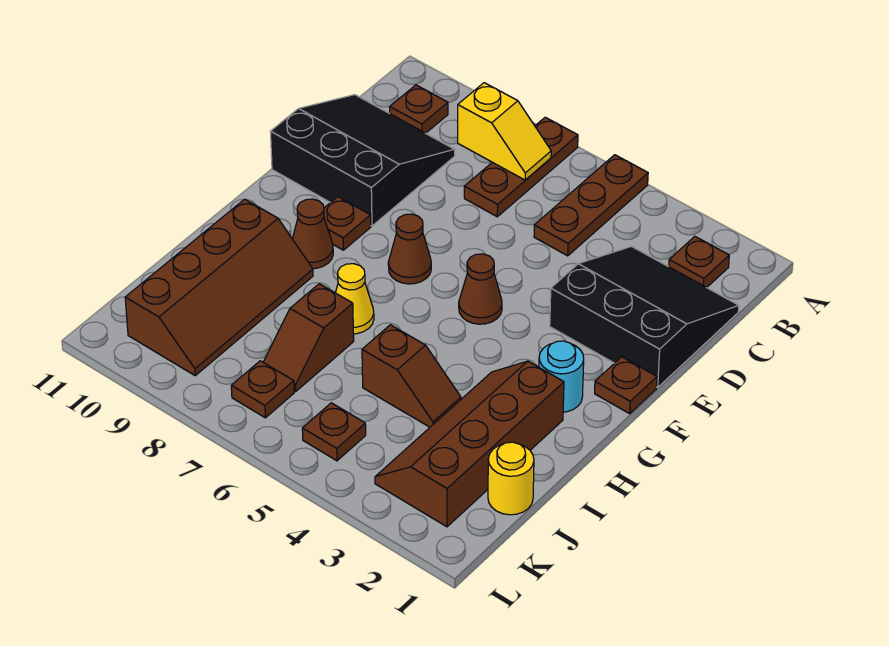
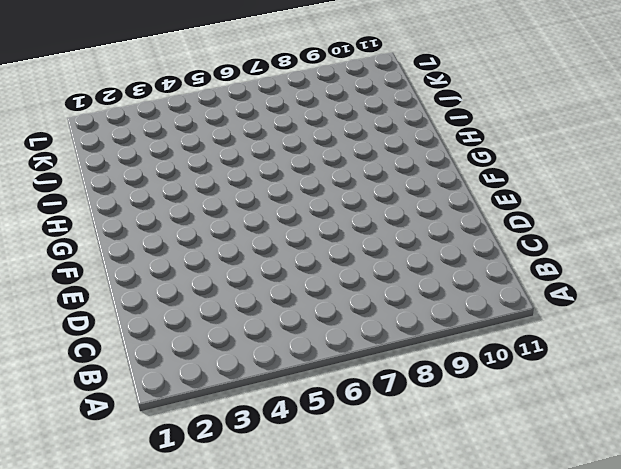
none -> brown 1x3 plate [534,155,648,256]
none -> brown 1x3 plate [464,117,578,217]
none -> brown 1x1 plate [669,237,729,288]

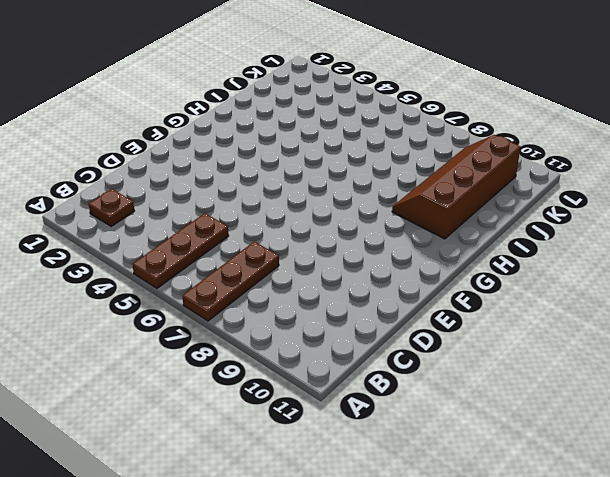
none -> brown 1x1 plate [390,85,448,133]
none -> black 3x3 slope [550,246,739,387]
none -> black 3x3 slope [270,95,455,226]

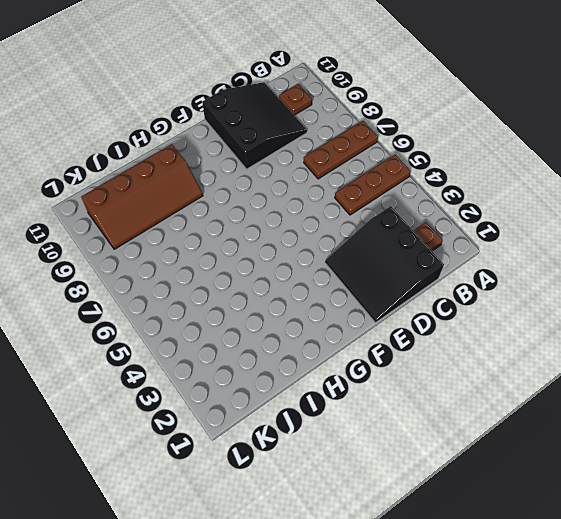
black 3x3 slope [325,206,444,323] -> black 3x3 slope turned to [550,246,739,387]
none -> brown 1x1 plate [595,357,657,414]
none -> brown 1x1 cone [459,254,502,324]
none -> brown 1x1 cone [388,214,431,284]

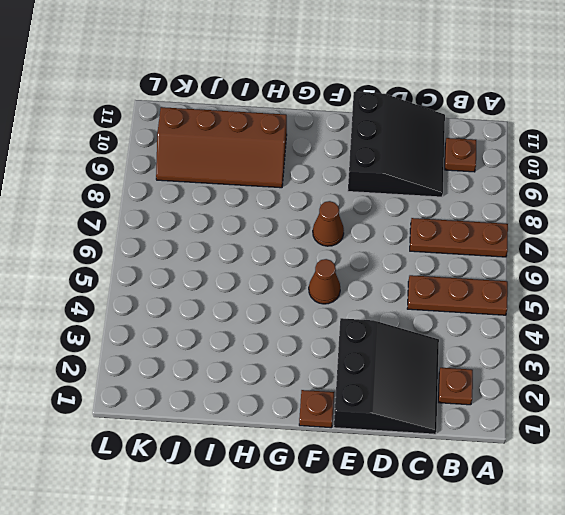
none -> brown 1x1 plate [324,197,371,250]
none -> cyan 1x1 round brick [539,341,584,412]
none -> brown 1x1 cone [293,199,333,269]

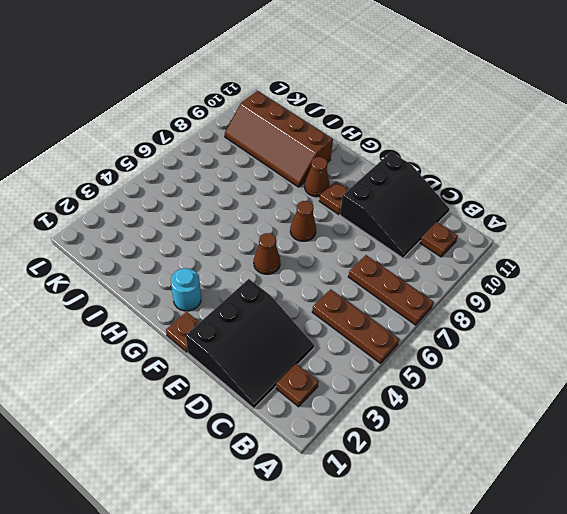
none -> brown 2x4 slope [375,361,564,527]
none -> yellow 1x1 cone [336,264,374,334]
none -> brown 1x2 slope [362,325,461,427]

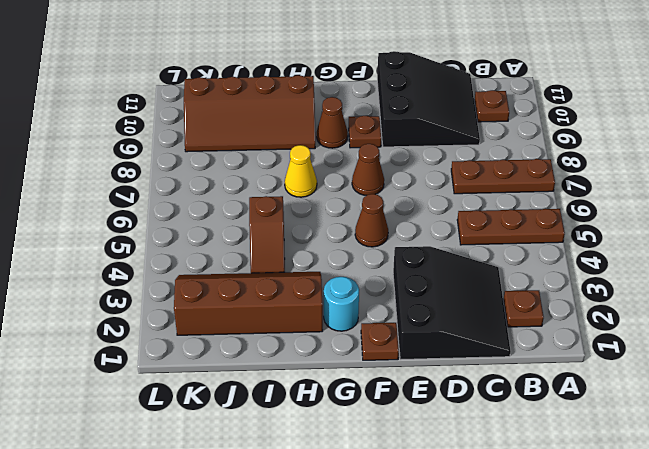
none -> brown 1x2 slope [263,284,354,392]
none -> yellow 1x1 round brick [488,442,534,515]
none -> brown 1x1 plate [302,403,366,461]

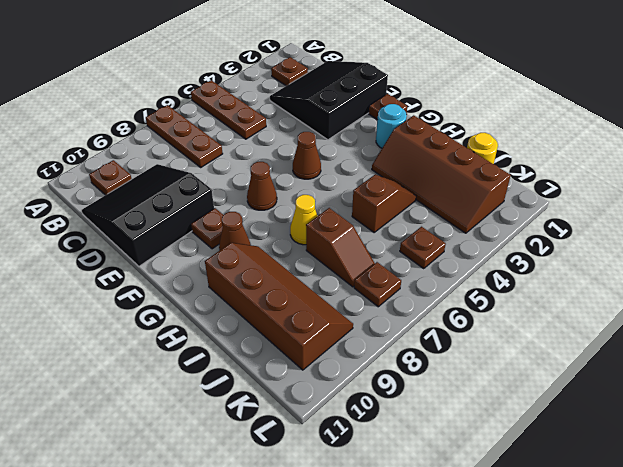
none -> yellow 1x2 slope [458,83,551,180]

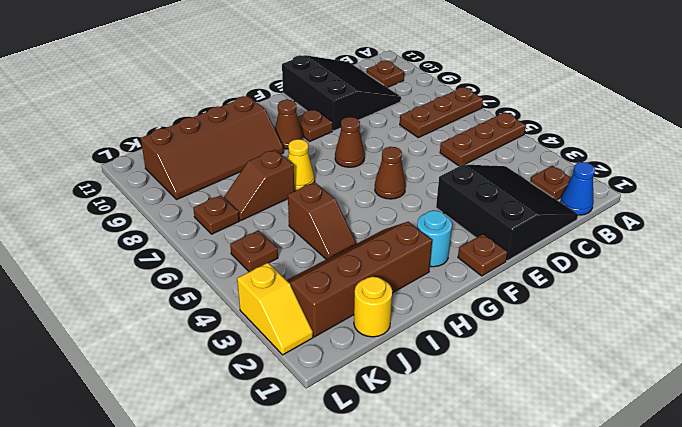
blue 1x1 cone [561,162,595,215] -> none
yellow 1x2 slope [237,263,313,355] -> yellow 1x2 slope moved to [458,83,551,180]

